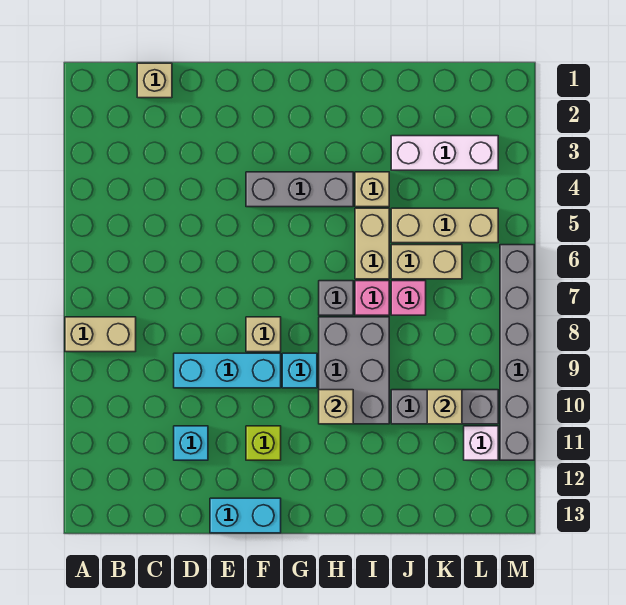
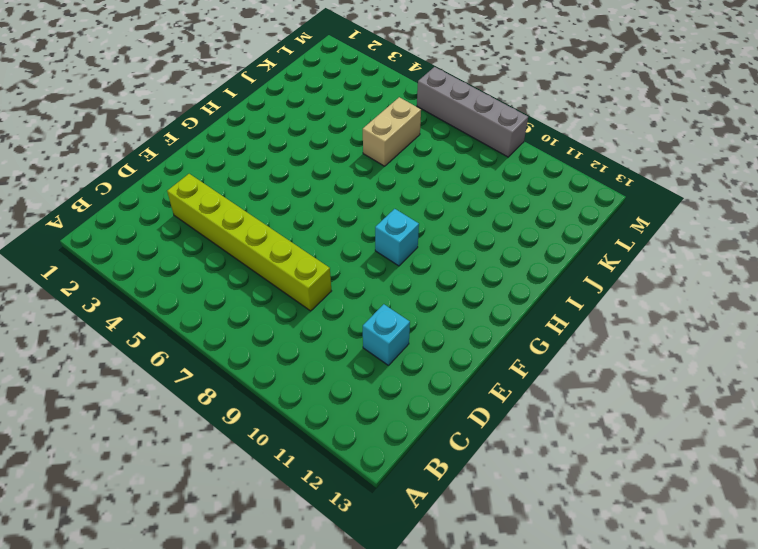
lime 1x6 brick [167,174,331,311] -> none
grey 1x4 brick [417,67,528,157] -> grey 1x6 brick [500,245,534,460]
none -> tan 1x2 brick [65,317,136,352]
none -> tan 1x1 brick [137,63,172,98]
none -> cyan 1x3 brick [174,353,281,388]

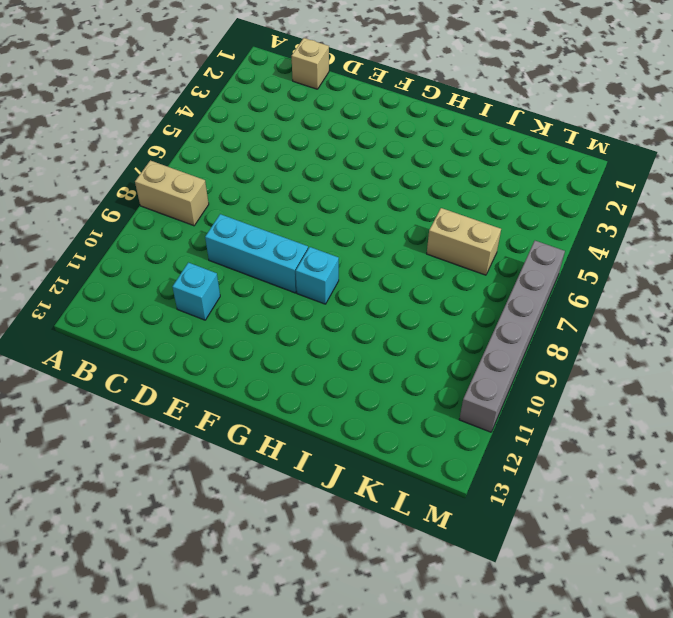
none -> cyan 1x2 brick [210,498,281,533]
none -> grey 1x3 brick [246,172,353,207]
none -> tan 1x1 brick [246,317,281,352]

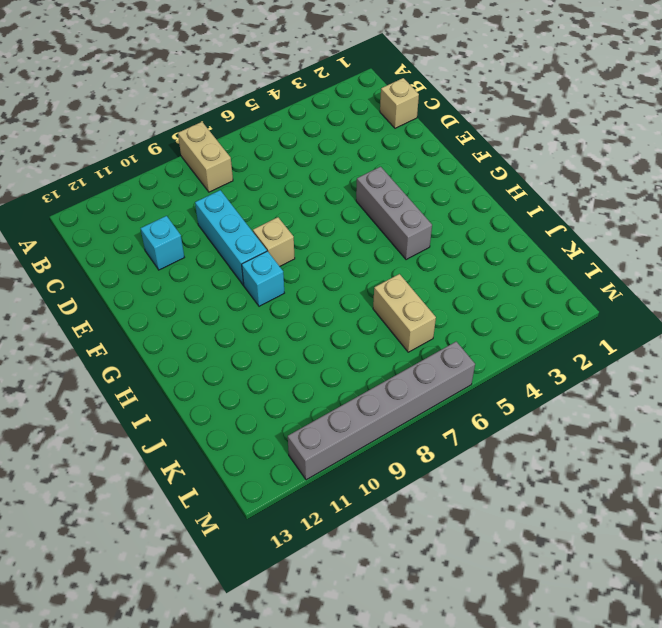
none -> cyan 1x2 brick [210,498,281,533]
none -> lime 1x1 brick [246,426,281,460]
none -> grey 1x1 brick [319,281,353,315]

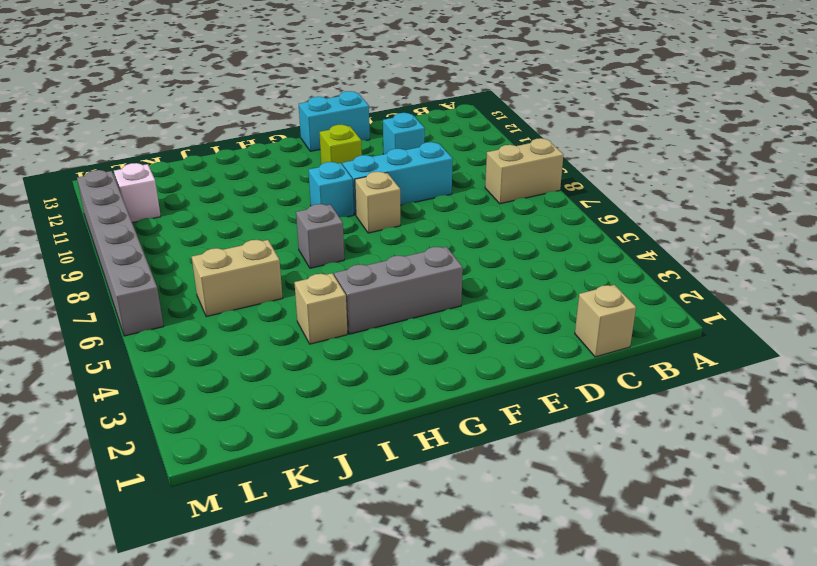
none -> grey 2x3 brick [319,317,389,424]
none -> tan 1x2 brick [355,208,389,279]
none -> pink 1x1 brick [355,281,389,315]

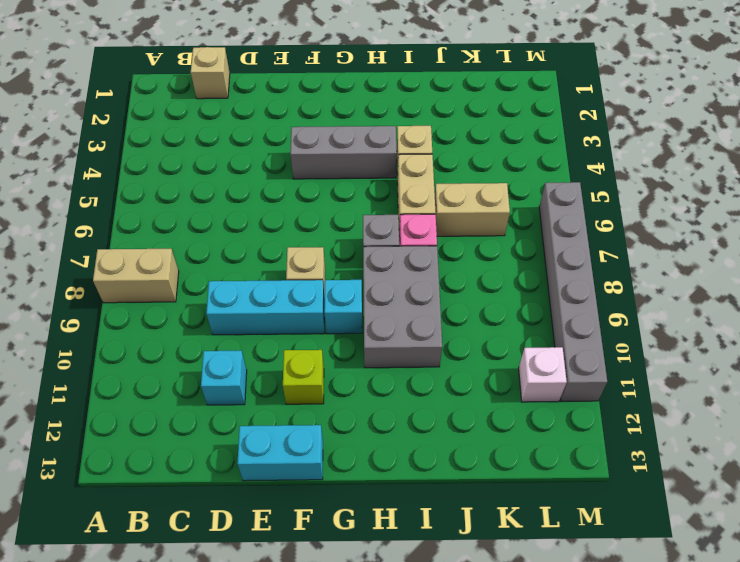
none -> white 1x3 brick [391,136,498,170]
none -> tan 1x3 brick [391,208,498,243]
none -> pink 1x1 brick [391,281,426,315]

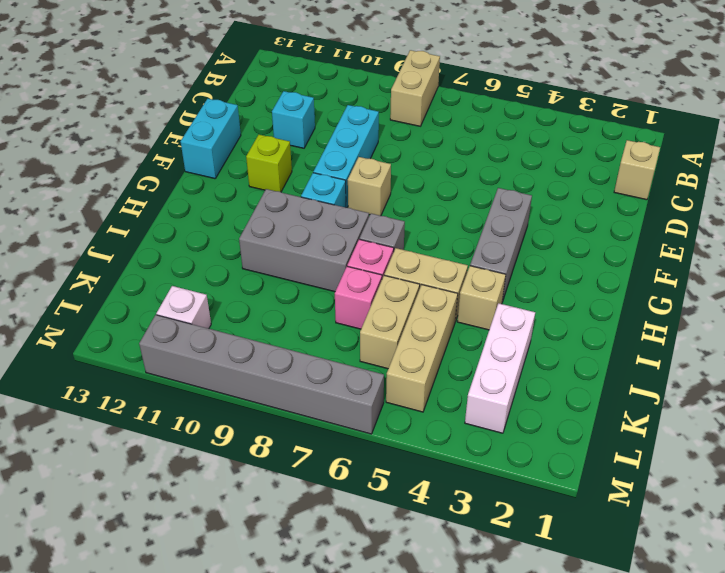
none -> grey 1x3 brick [391,390,498,424]
none -> tan 1x1 brick [319,390,353,424]
none -> tan 1x1 brick [427,390,462,424]

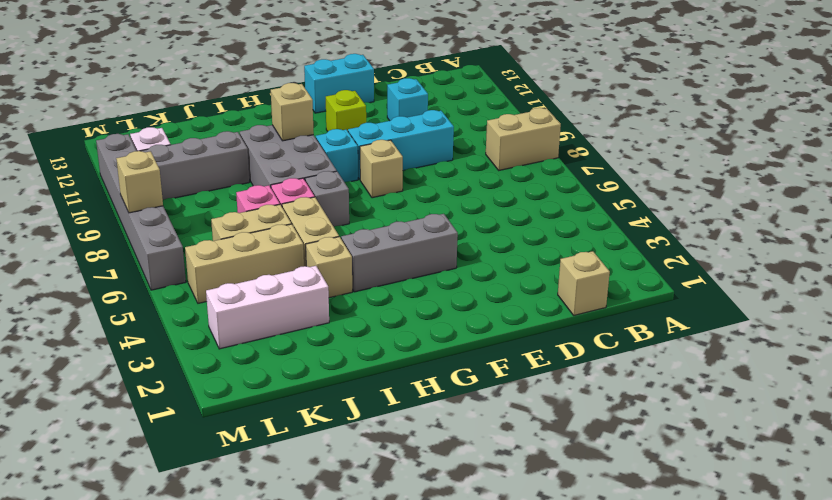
tan 1x1 brick [116,151,163,213] -> tan 1x1 brick moved to [427,390,462,424]

